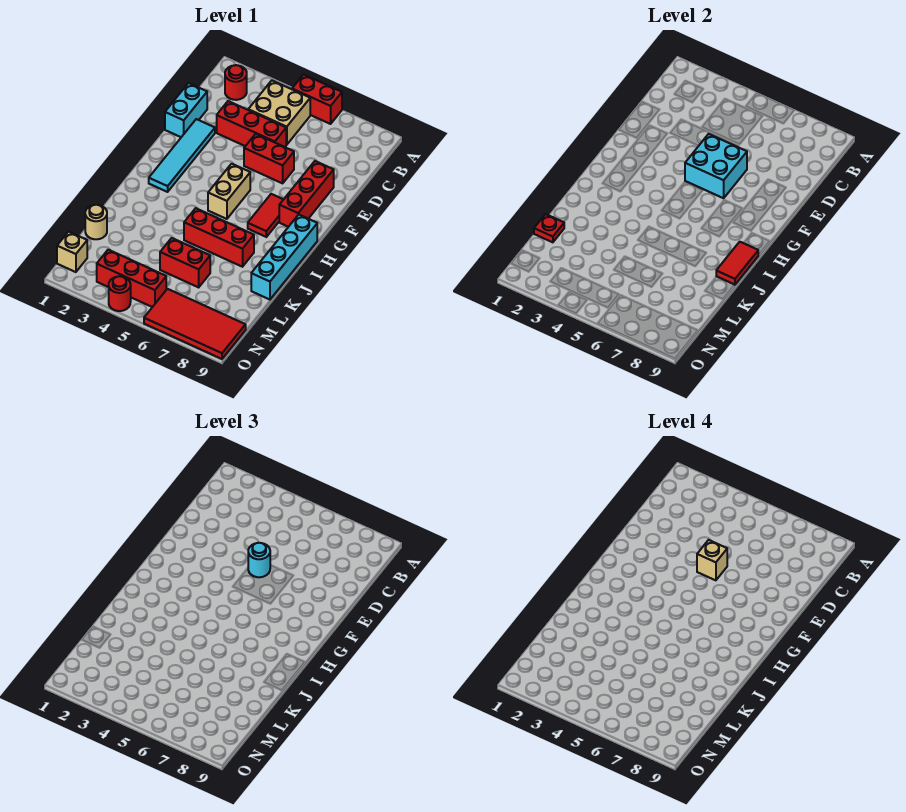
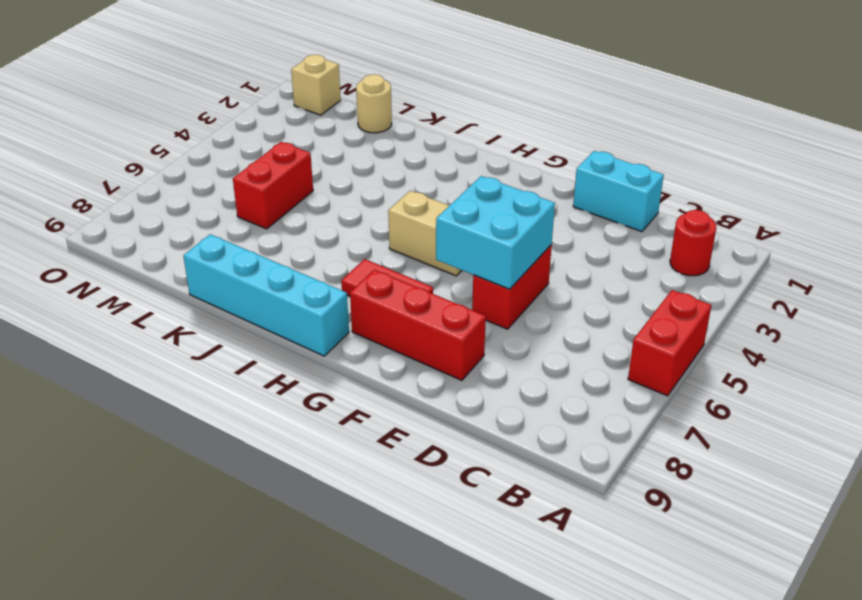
none -> tan 2x2 brick [248,81,310,145]
none -> red 1x3 brick [217,101,286,147]
none -> cyan 1x4 tile [149,119,215,192]

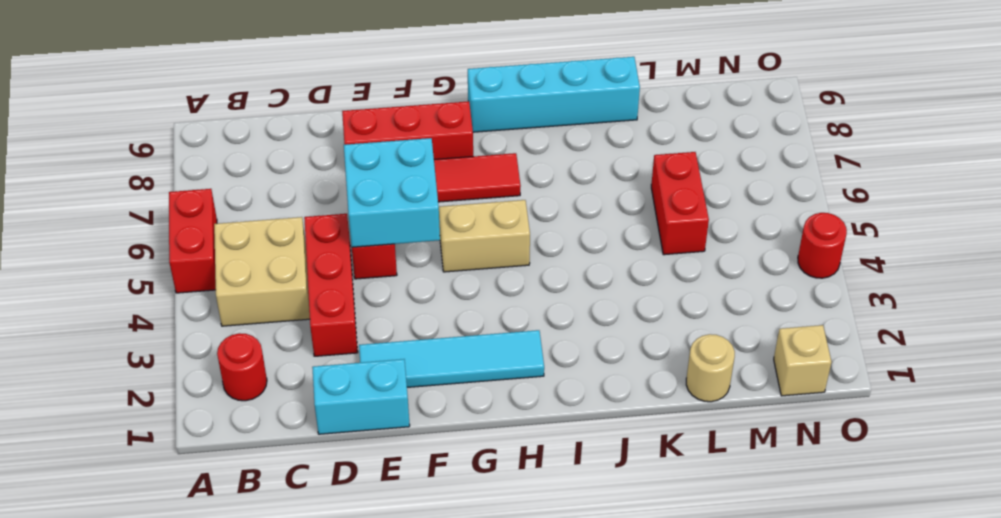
none -> red 1x3 brick [184,208,254,267]
none -> red 1x3 brick [97,250,166,307]
none -> red 2x4 tile [144,289,246,359]

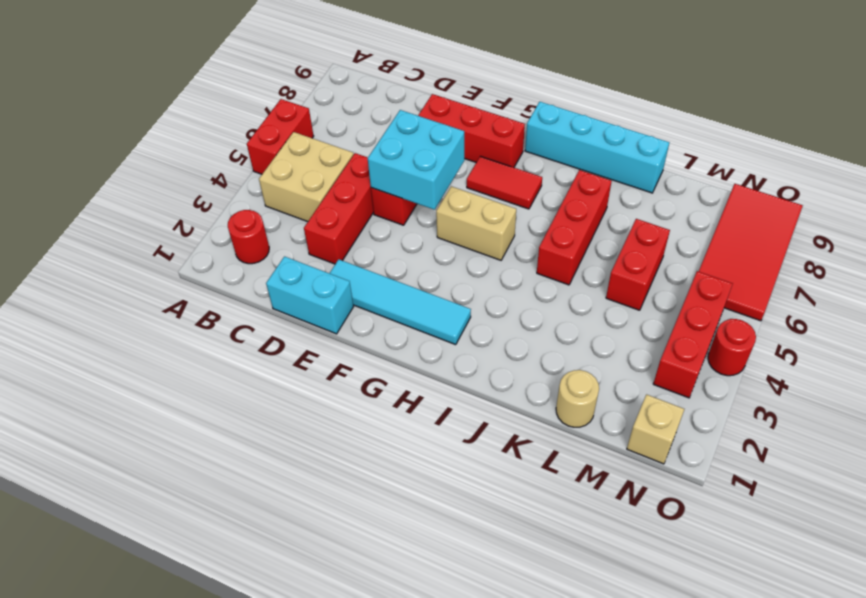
none -> red 1x2 tile [716,242,758,285]
none -> red 1x1 plate [534,214,564,242]
none -> cyan 1x1 round brick [248,543,270,577]

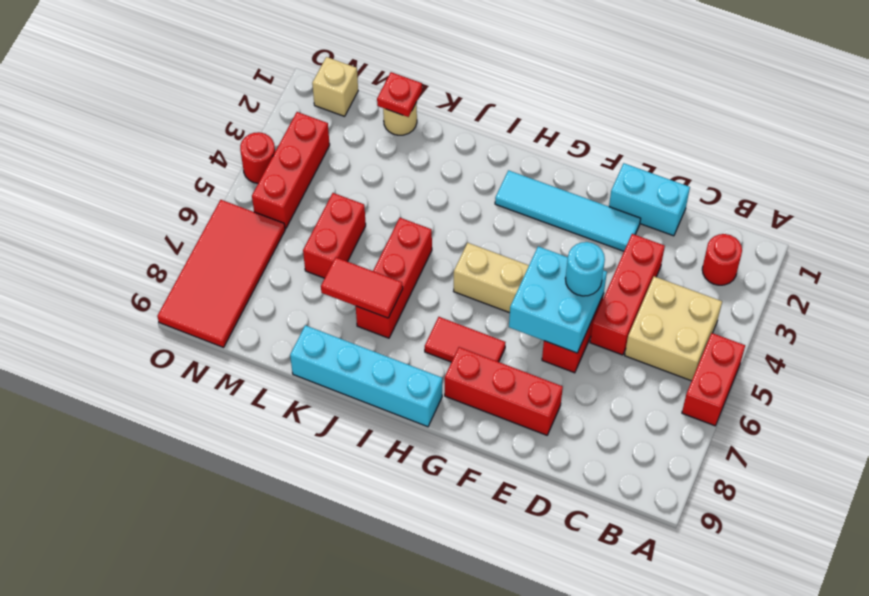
red 1x2 tile [321,257,403,318] -> red 1x2 tile moved to [716,242,758,285]
none -> tan 1x1 brick [697,540,727,580]

